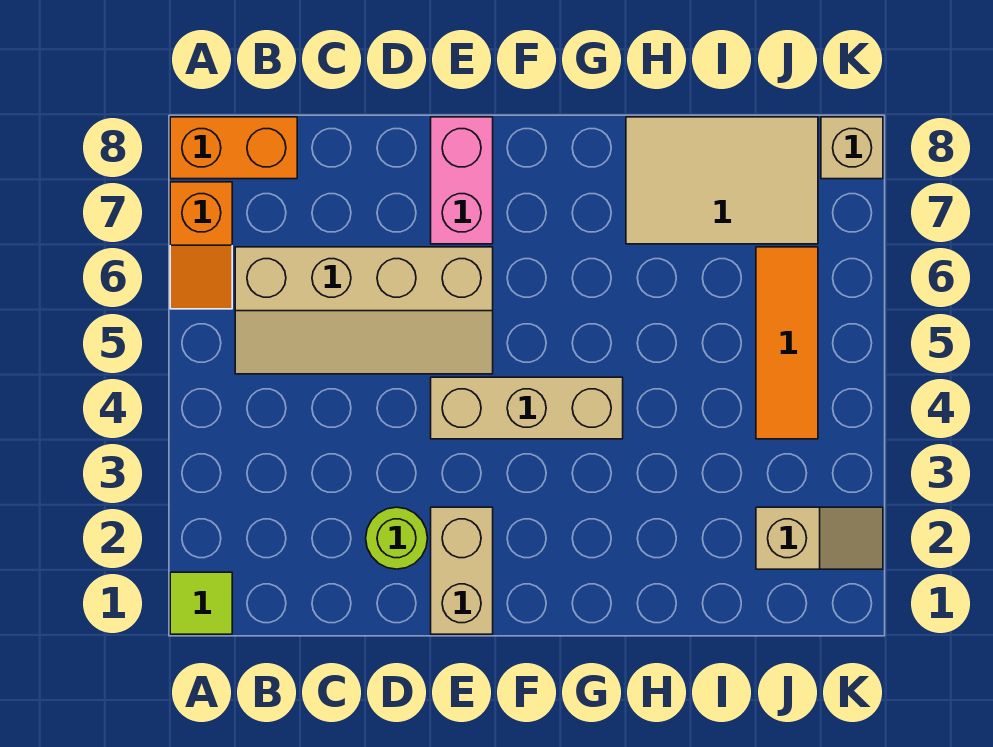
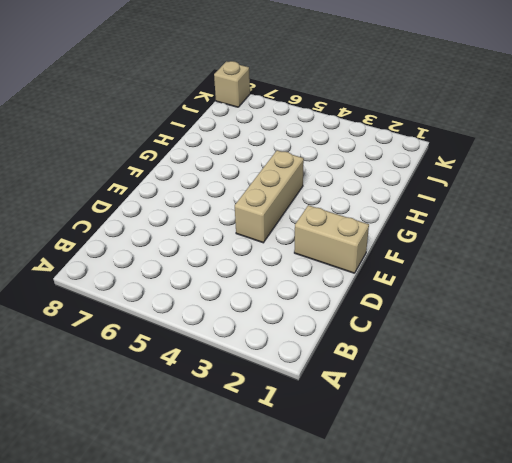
none -> lime 1x1 tile [170,572,232,634]
none -> orange 1x2 slope [170,182,232,309]
none -> orange 1x2 brick [170,117,297,179]

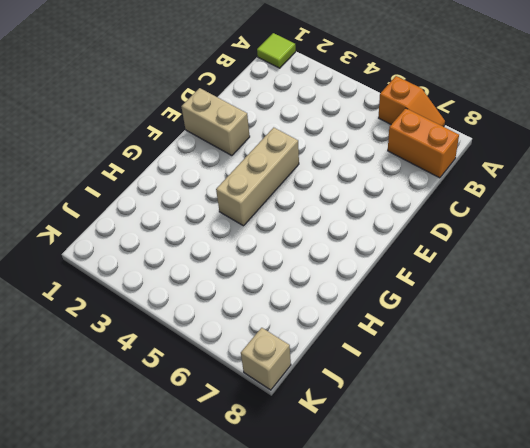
orange 1x2 slope [379,76,445,127] -> orange 1x2 slope turned to [170,182,232,309]
orange 1x2 brick [388,108,459,178] -> orange 1x2 brick turned to [170,117,297,179]
none -> tan 2x4 slope [235,247,493,374]
none -> lime 1x1 round brick [366,507,428,569]
none -> pink 1x2 brick [431,117,493,244]

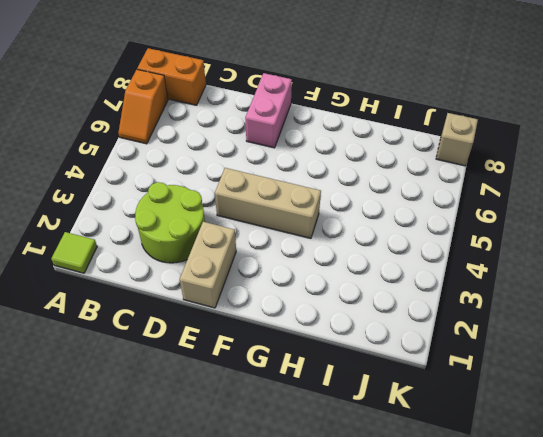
lime 2x2 round brick [135,182,205,263] -> lime 1x1 round brick [366,507,428,569]
none -> tan 2x4 slope [235,247,493,374]
none -> tan 2x3 tile [626,117,818,244]
none -> tan 1x2 slope [756,507,883,569]

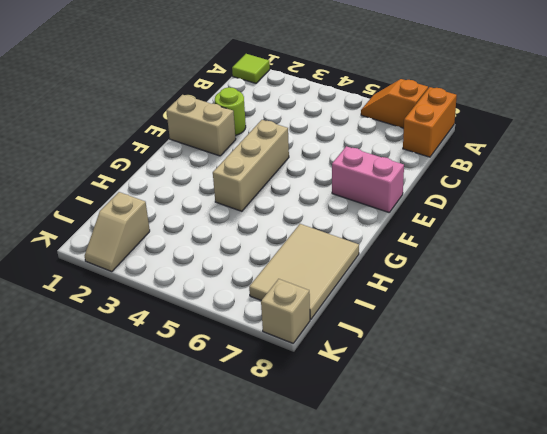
none -> tan 2x4 slope [235,247,493,374]
none -> orange 1x3 tile [756,247,818,439]

